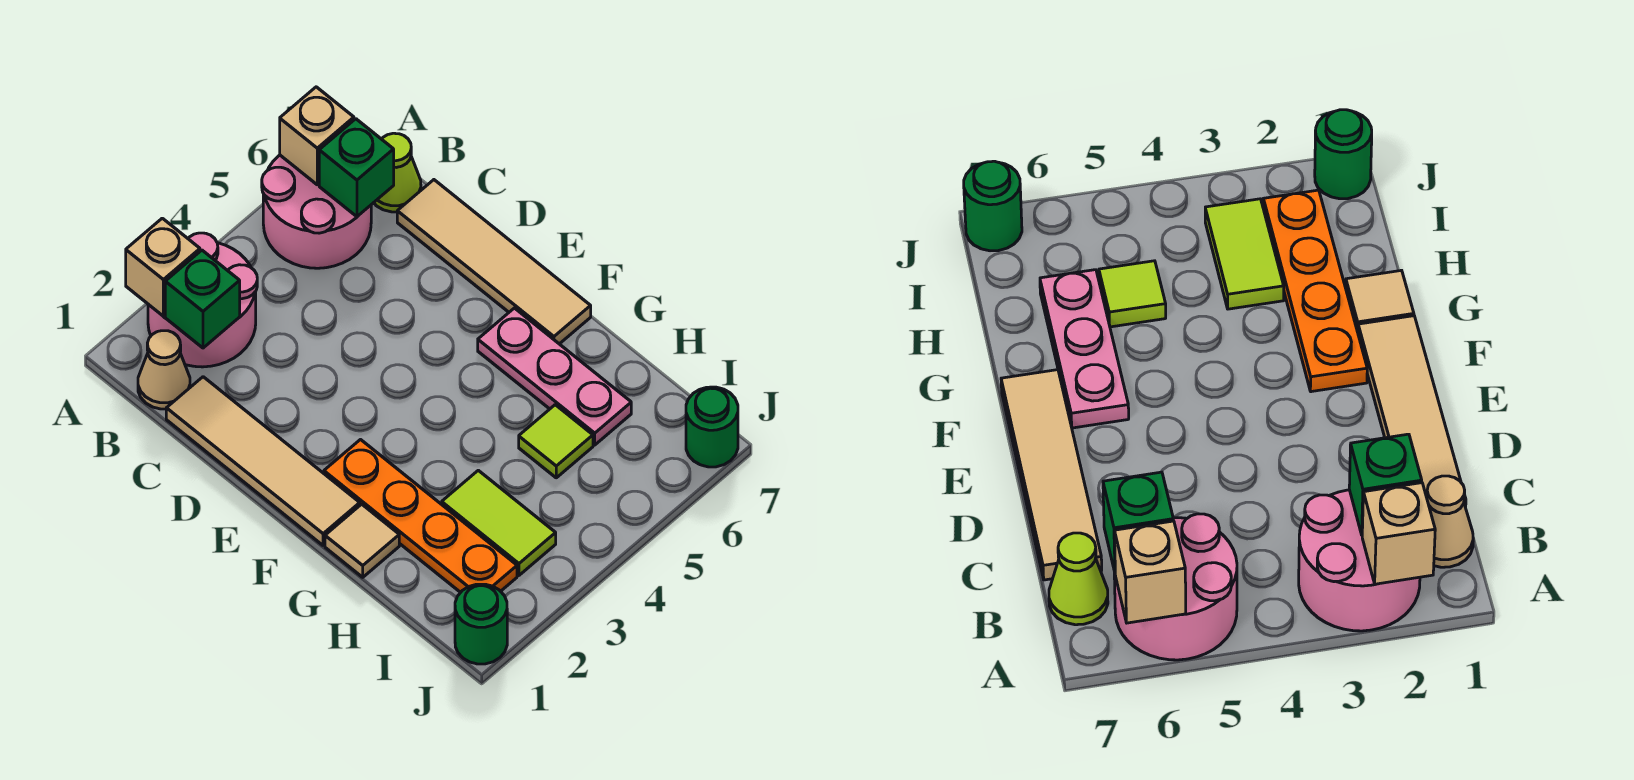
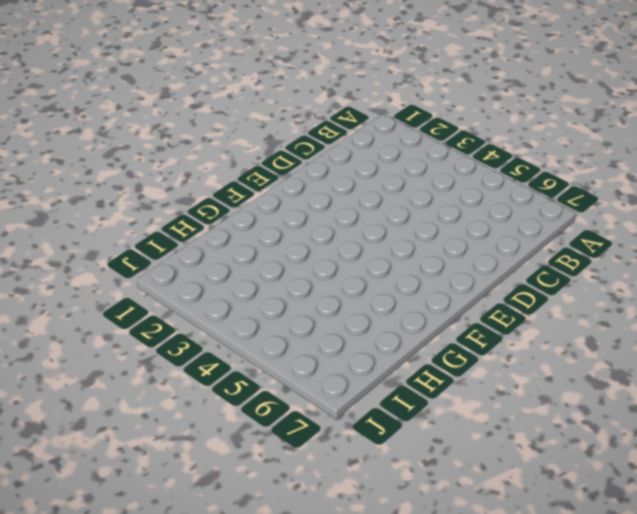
none -> pink 2x2 round brick [148,233,257,367]
none -> pink 2x2 round brick [262,155,371,268]
none -> tan 1x1 cone [138,331,190,409]

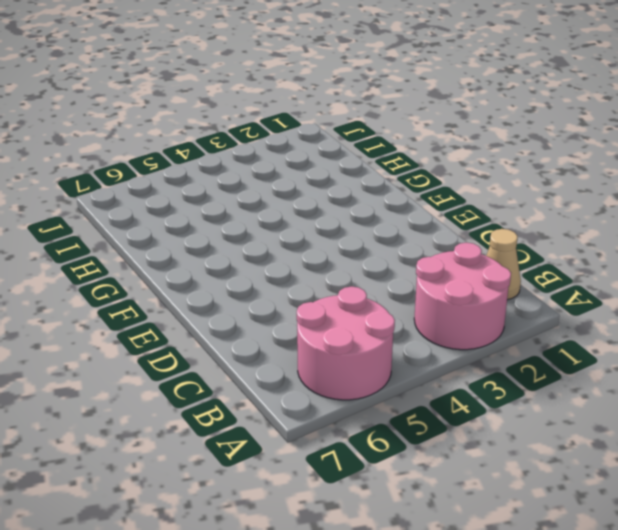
none -> lime 1x1 cone [374,133,421,212]
none -> tan 1x4 tile [166,377,360,545]
none -> tan 1x4 tile [397,180,591,344]

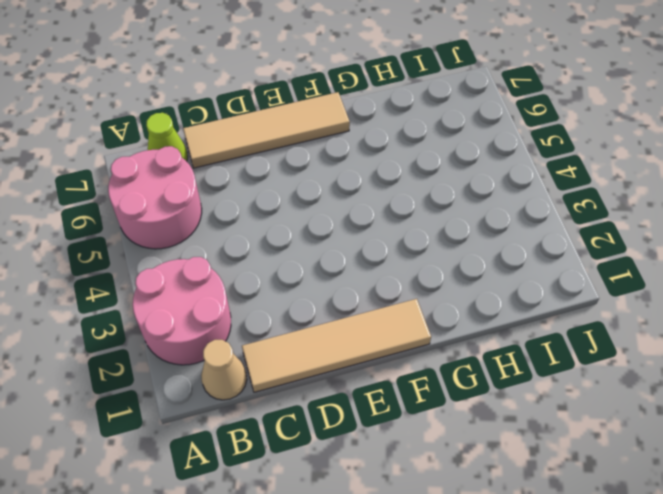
none -> orange 1x4 plate [324,440,517,592]
none -> pink 1x3 plate [478,308,631,445]
none -> tan 1x1 tile [325,504,399,577]

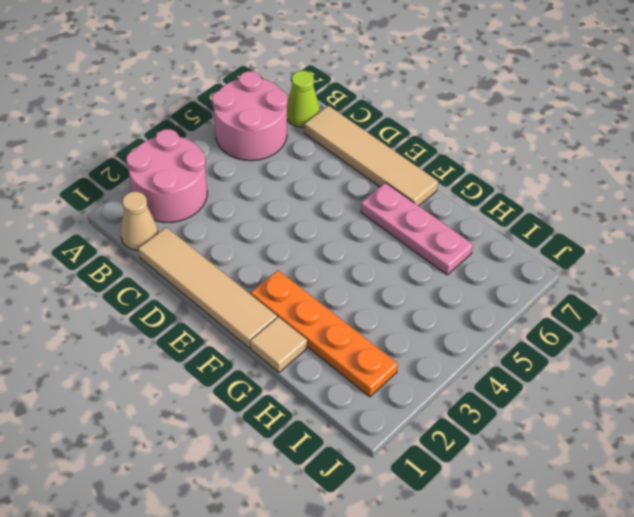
none -> lime 1x2 tile [442,470,556,575]
none -> lime 1x1 tile [519,405,593,478]
none -> green 1x1 round brick [455,584,507,664]

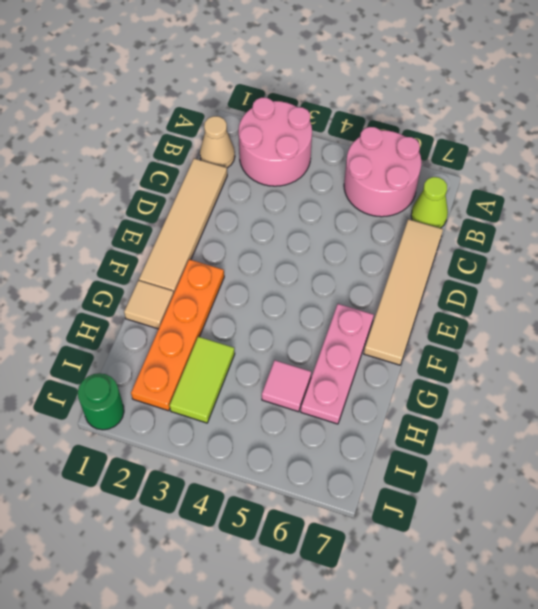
pink 1x1 tile [262,360,311,412] -> lime 1x1 tile [519,405,593,478]
none -> green 1x1 round brick [686,387,738,467]
none -> tan 1x1 brick [126,218,200,316]
none -> tan 1x1 brick [280,87,354,185]

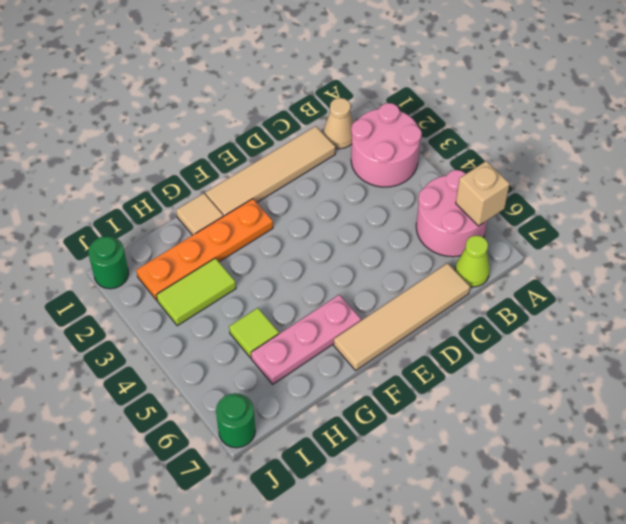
none -> tan 1x1 brick [126,218,200,316]
none -> green 1x1 brick [165,250,240,348]
none -> green 1x1 brick [319,119,394,217]

